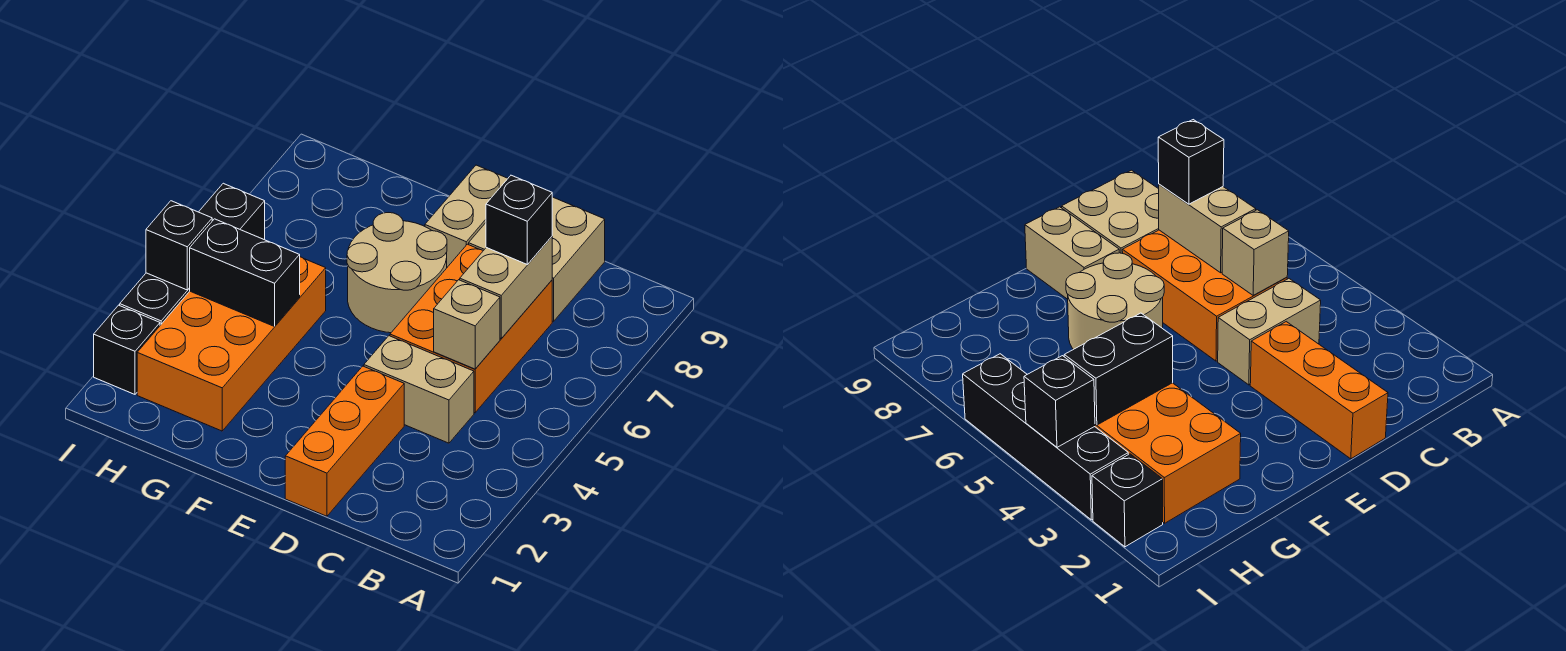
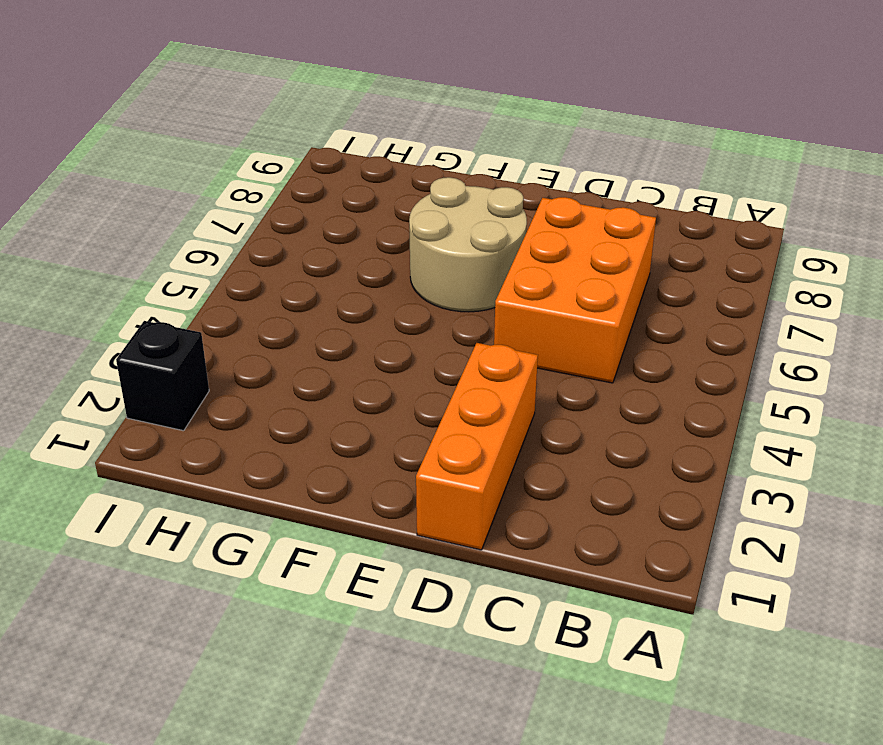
none -> tan 1x2 brick [364,336,474,443]
none -> tan 2x2 brick [469,197,605,321]
none -> tan 1x2 brick [425,165,508,267]

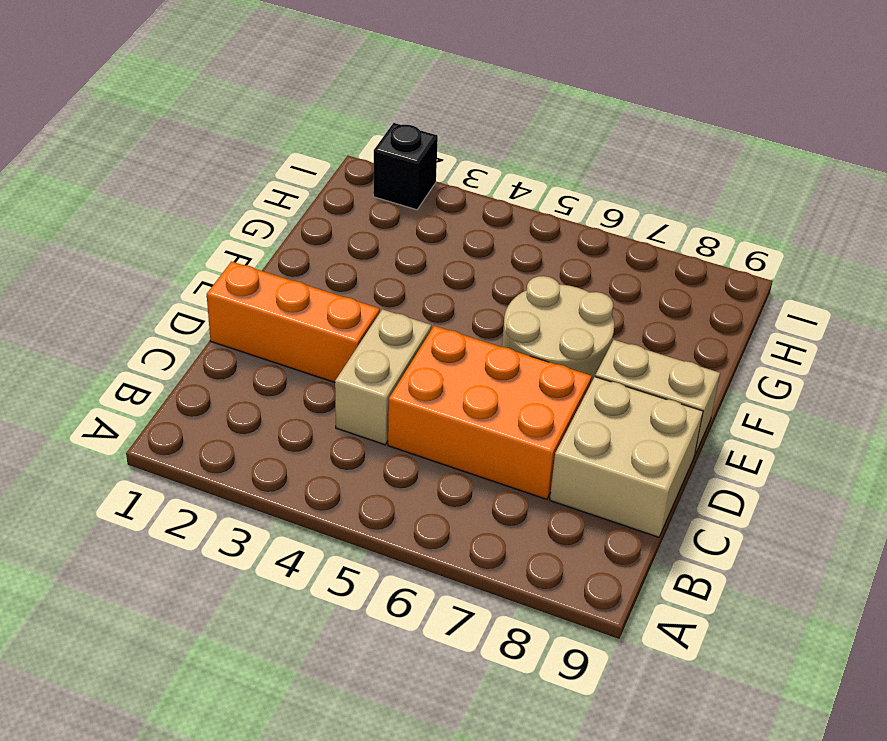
none -> orange 2x4 brick [137,257,326,431]
none -> black 1x4 brick [120,183,265,325]
none -> tan 1x1 brick [434,280,500,369]

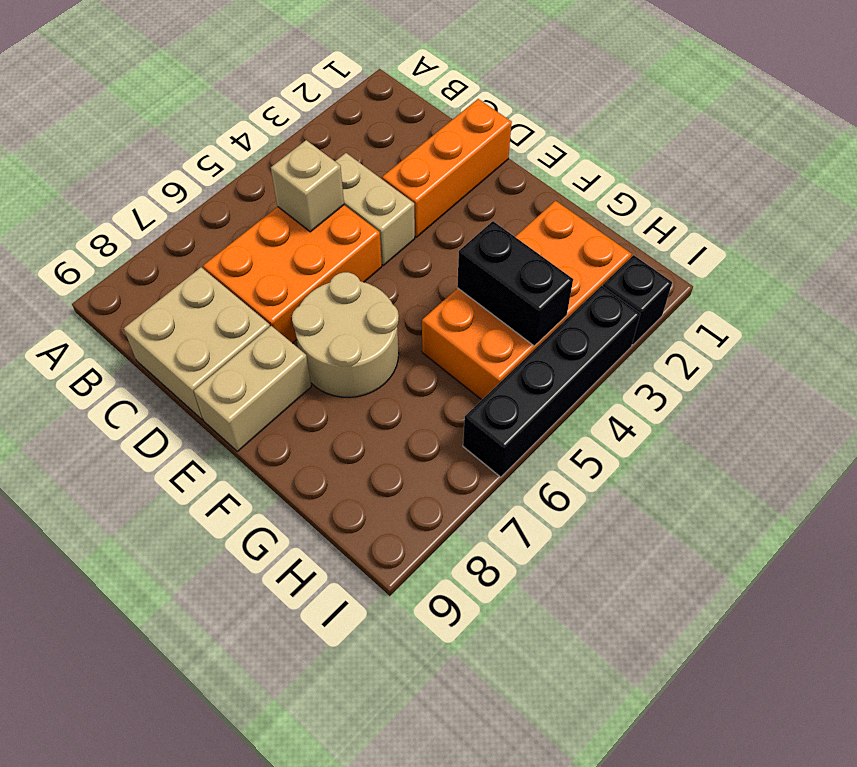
none -> tan 1x2 brick [460,237,552,339]
none -> black 1x1 brick [146,201,212,290]
none -> black 1x1 brick [486,175,552,265]

